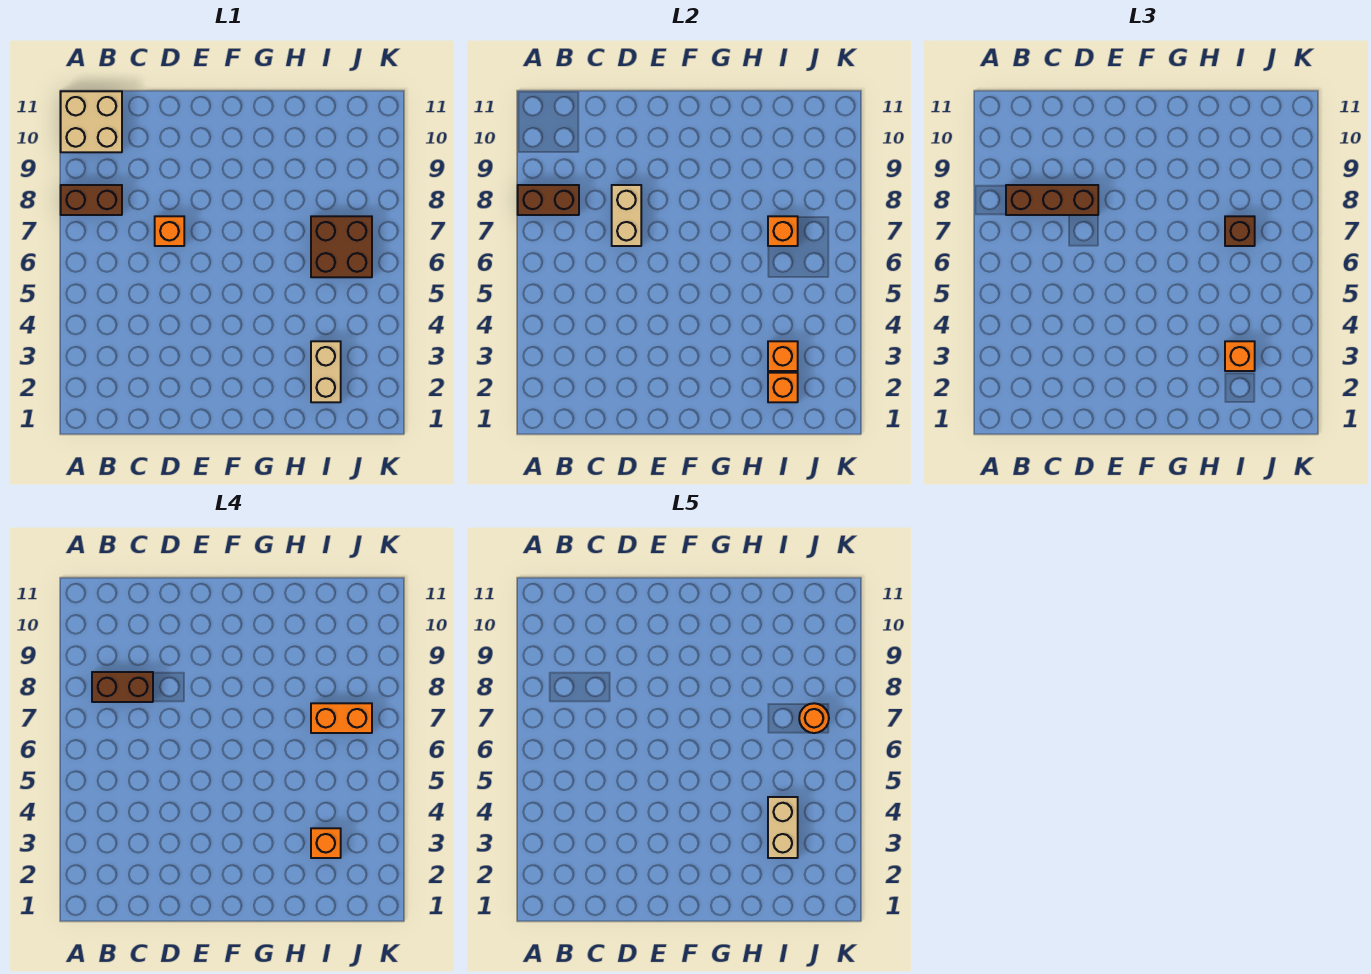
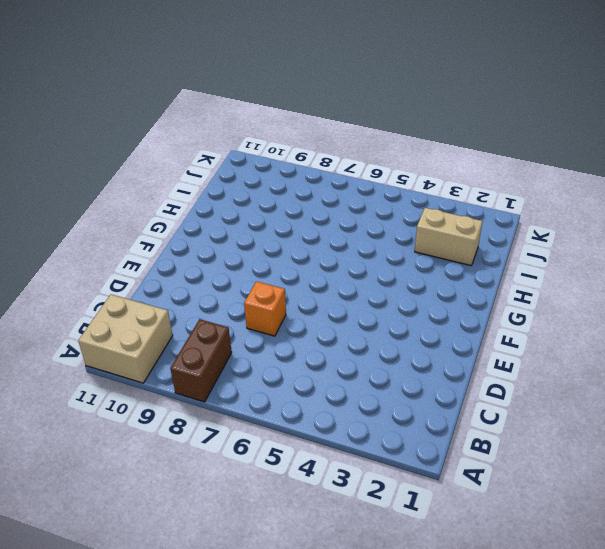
none -> brown 2x2 brick [311,216,372,277]
none -> brown 1x2 brick [518,185,579,215]
none -> tan 1x2 brick [612,185,641,246]

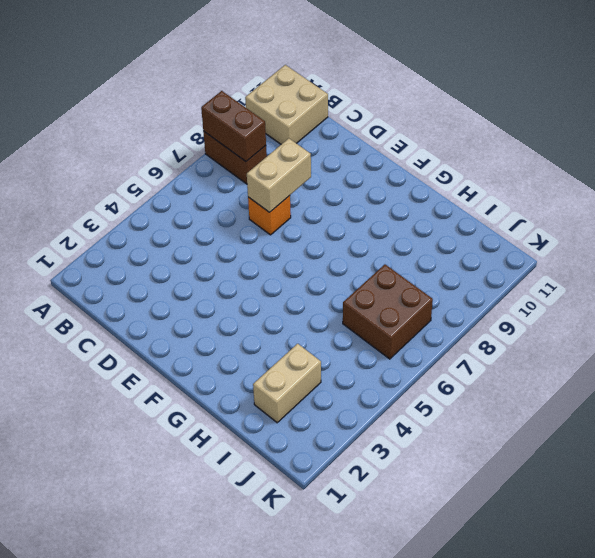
none -> orange 1x1 brick [768,373,798,402]
none -> orange 1x1 brick [768,341,798,371]
none -> orange 1x1 brick [768,216,798,246]

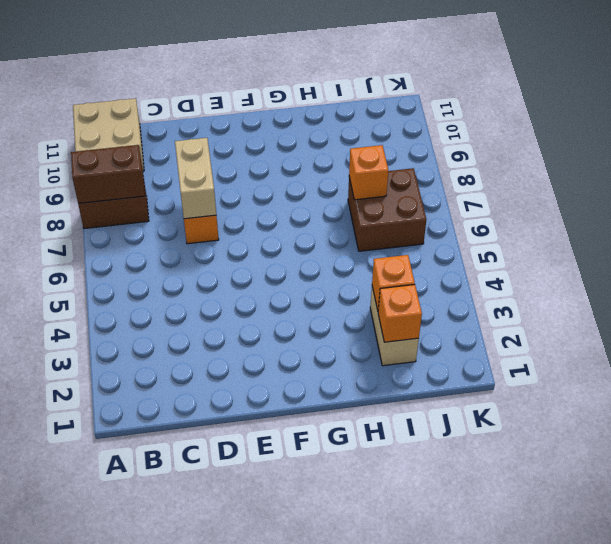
none -> brown 1x3 brick [1006,185,1098,215]
none -> orange 1x1 brick [1225,341,1255,371]
none -> brown 1x1 brick [1225,216,1255,246]

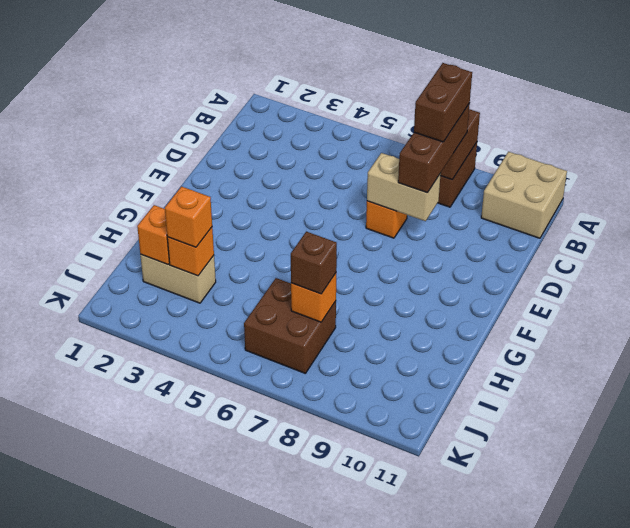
none -> orange 1x1 brick [311,828,341,858]
none -> orange 1x2 brick [311,703,372,733]
none -> tan 1x2 brick [768,797,798,858]

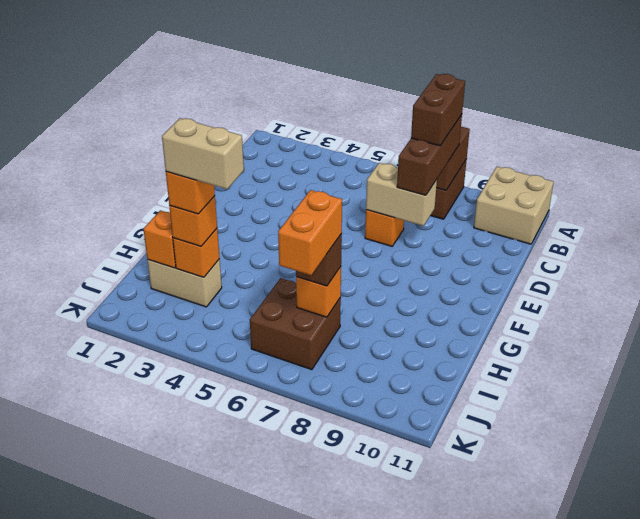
none -> orange 1x1 round brick [799,703,829,733]

